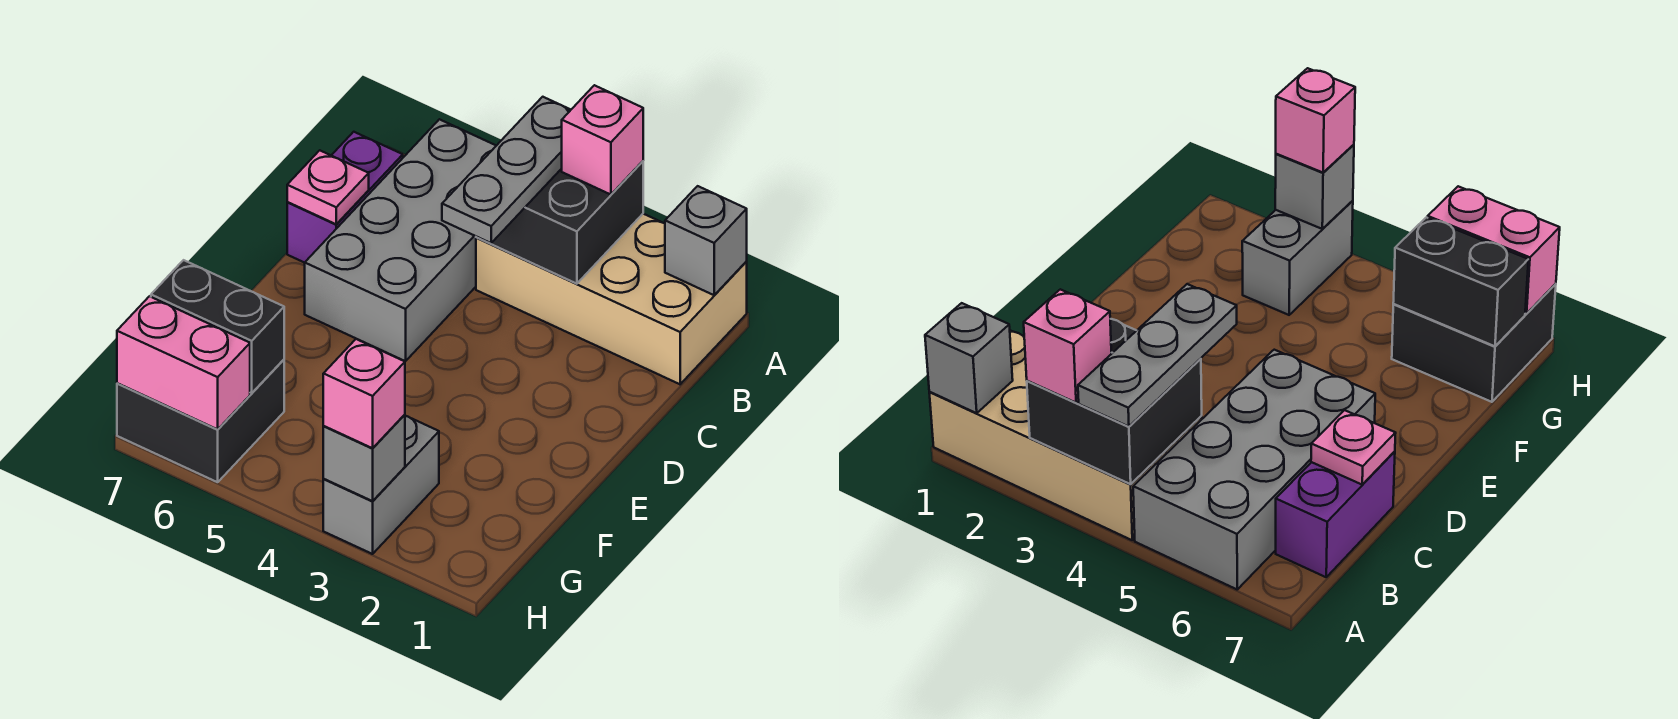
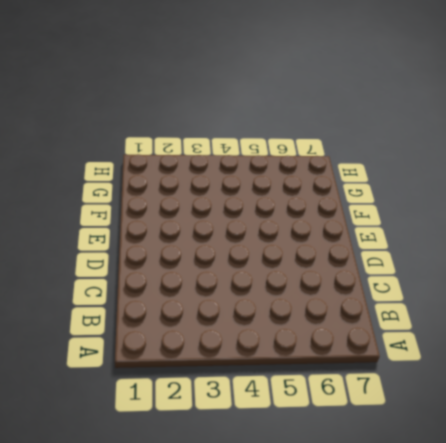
none -> tan 2x4 brick [476,214,747,384]
none -> grey 2x4 brick [305,119,496,361]
none -> purple 1x2 brick [287,132,403,263]

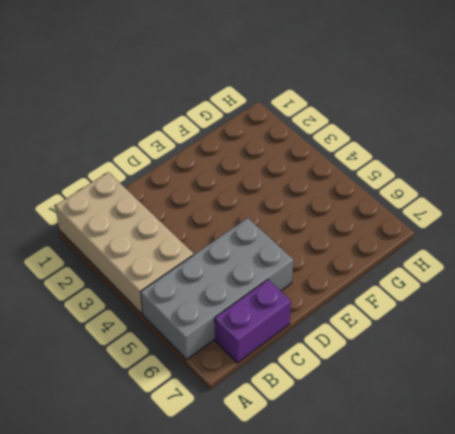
none -> grey 1x2 brick [323,416,439,554]
none -> black 2x2 brick [117,360,284,482]
none -> grey 1x1 brick [665,186,747,295]

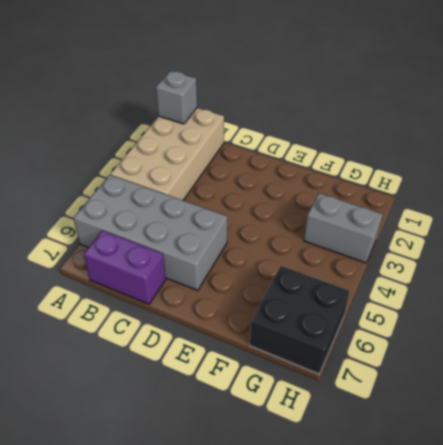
none -> black 2x2 brick [476,161,643,284]
none -> pink 1x1 plate [287,150,369,224]
none -> black 1x2 brick [151,260,284,393]

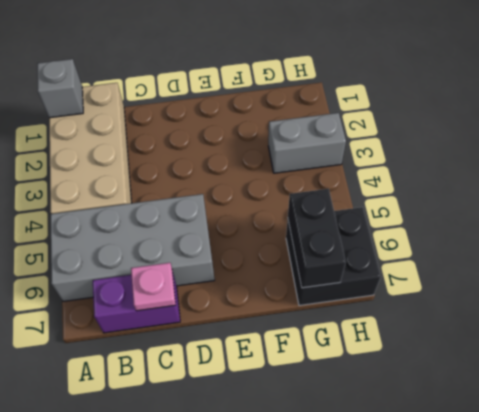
none -> black 2x2 brick [476,161,643,284]
none -> grey 1x1 brick [323,415,405,501]
none -> pink 1x2 brick [117,296,250,429]

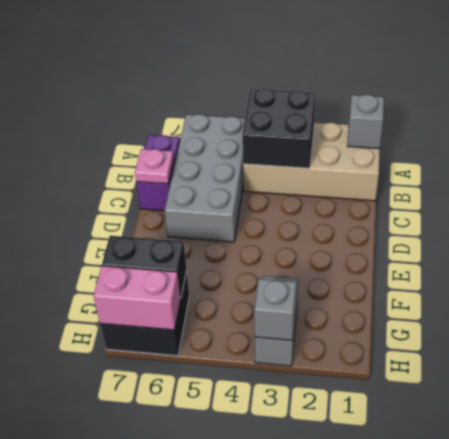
none -> pink 1x1 brick [562,85,643,195]
none -> grey 1x3 plate [442,97,571,243]
none -> pink 1x1 brick [323,339,405,448]

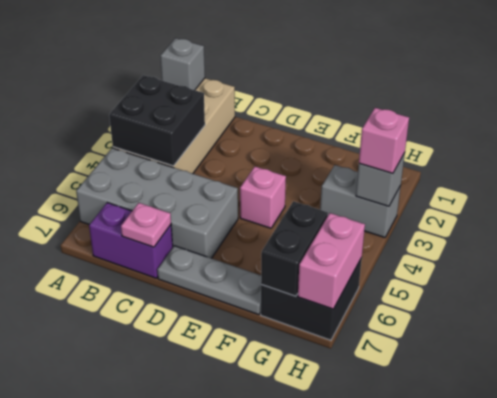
grey 1x3 plate [157,246,261,315] -> grey 1x3 plate moved to [442,97,571,243]
pink 1x1 brick [240,167,286,228] -> pink 1x1 brick moved to [562,85,643,195]

